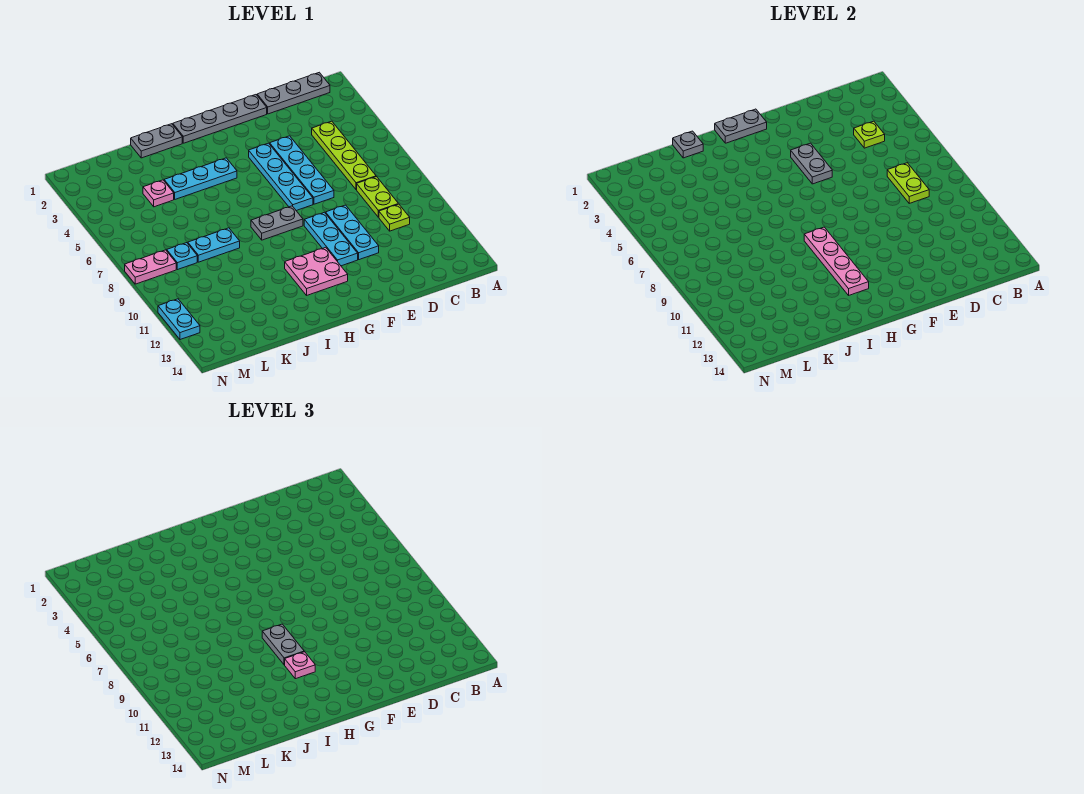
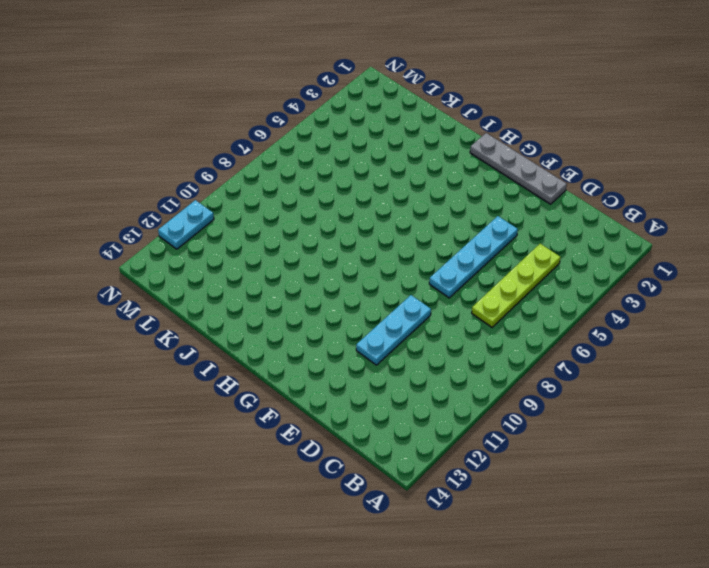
none -> grey 1x3 plate [257,72,330,114]
none -> lime 1x2 plate [357,177,398,217]
none -> lime 1x1 plate [379,204,410,231]

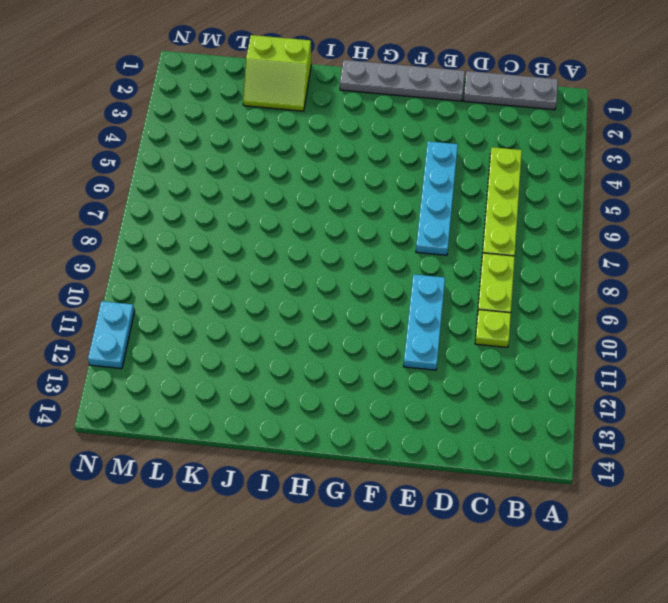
lime 2x2 slope [243,35,311,111] -> grey 1x2 plate [131,124,182,158]
none -> cyan 1x4 plate [249,143,313,211]
none -> cyan 1x3 plate [304,212,358,266]
none -> grey 1x2 plate [251,206,303,240]

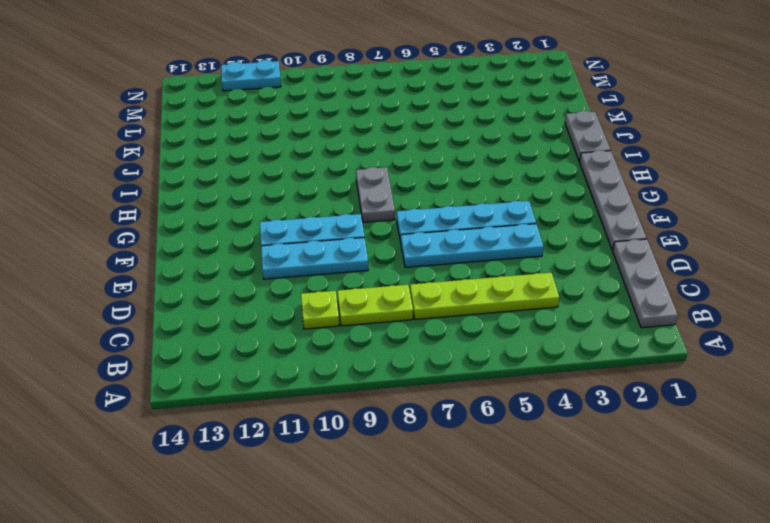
none -> pink 2x2 plate [285,247,348,295]
none -> cyan 1x3 plate [164,158,237,199]
none -> cyan 1x2 plate [188,228,240,262]

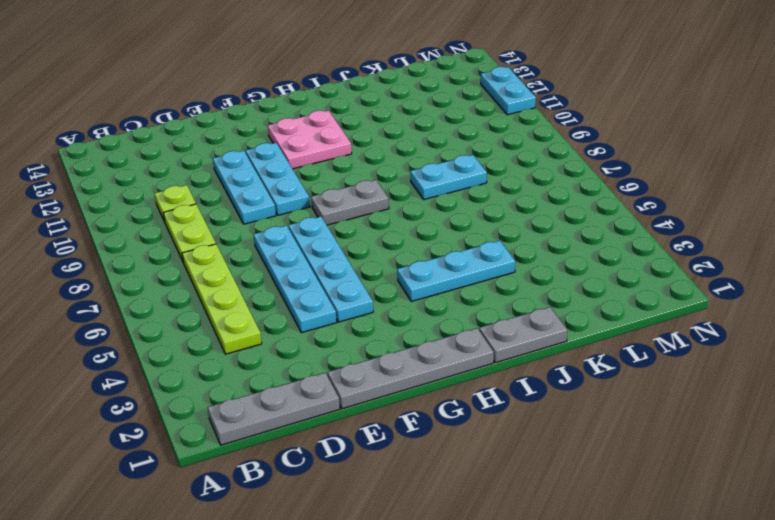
none -> pink 1x1 plate [143,180,174,207]
none -> cyan 1x1 plate [167,243,197,270]
none -> pink 1x2 plate [125,250,176,284]

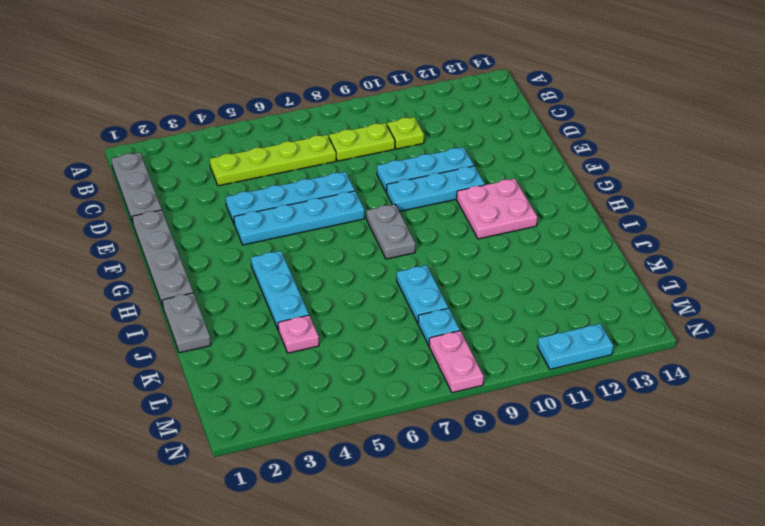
none -> lime 1x1 plate [854,121,885,148]
none -> lime 1x2 plate [887,163,929,203]
none -> grey 1x2 plate [791,143,832,184]

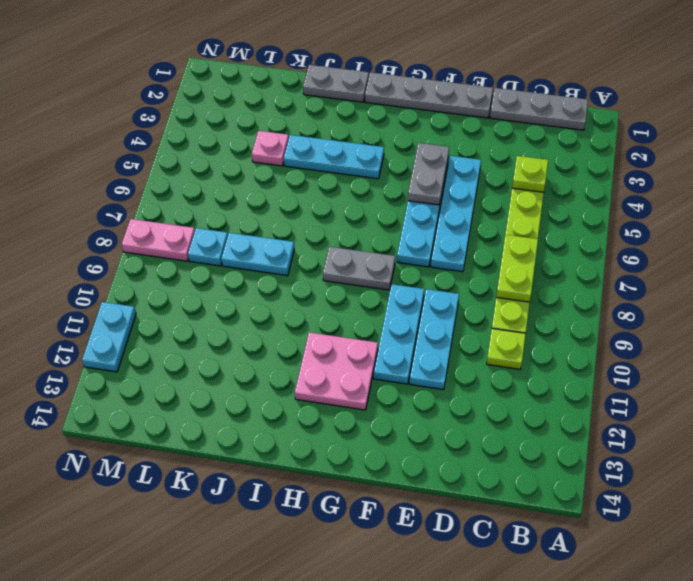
none -> grey 1x2 plate [715,109,767,143]
none -> pink 1x4 plate [804,227,869,295]
none -> grey 1x1 plate [673,131,703,158]

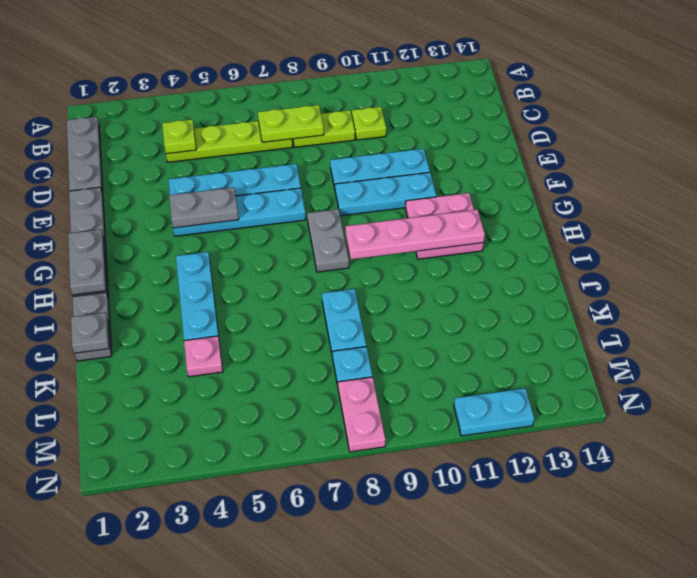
none -> grey 1x2 plate [262,624,304,665]
none -> pink 1x1 plate [285,652,315,679]

